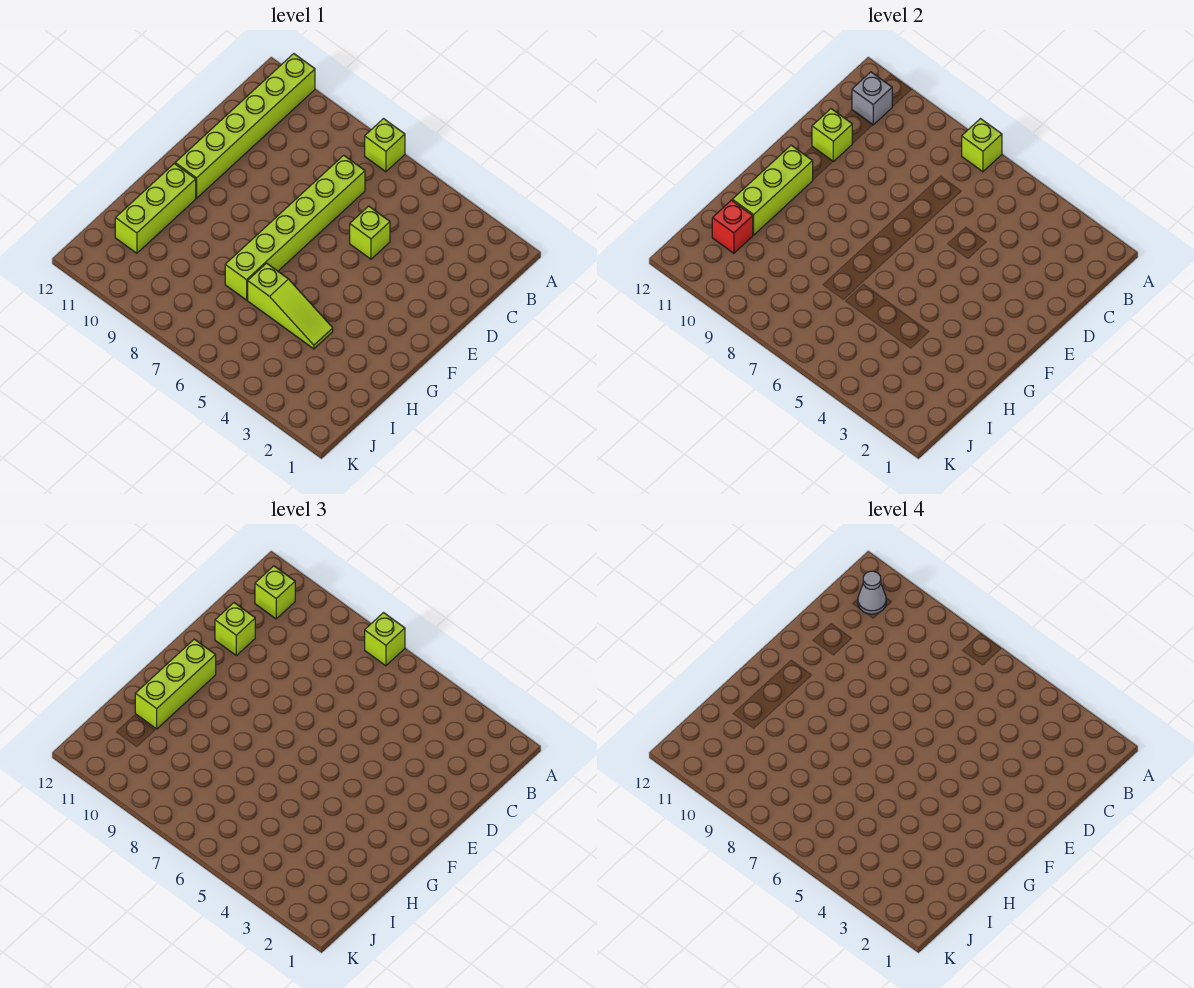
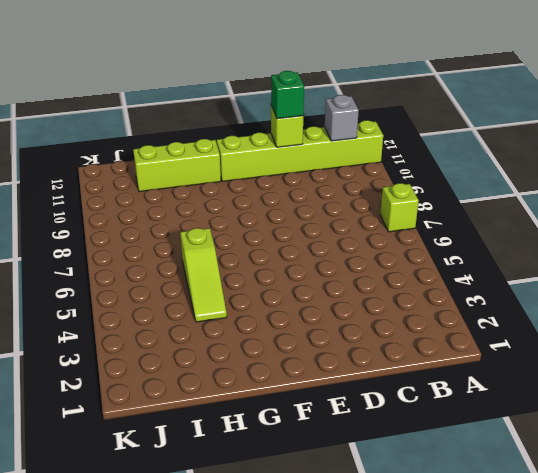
green 1x1 brick [271,71,304,119] -> lime 1x1 brick [215,603,255,655]
none -> lime 1x6 brick [225,155,365,300]
none -> lime 1x1 brick [350,206,390,259]
none -> lime 1x1 brick [962,119,1002,172]

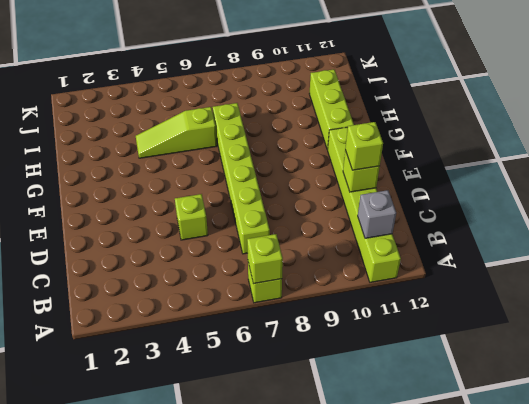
none -> lime 1x3 brick [732,145,813,235]
none -> red 1x1 brick [712,200,753,253]
none -> lime 1x1 brick [365,613,405,666]

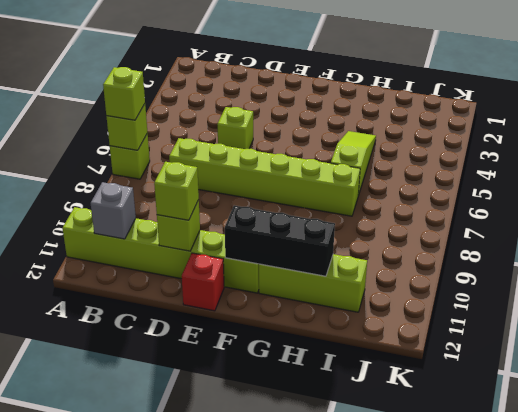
red 1x1 brick [182,253,224,311] -> red 1x1 brick moved to [712,200,753,253]
black 1x3 brick [225,206,335,276] -> lime 1x3 brick [732,145,813,235]
none -> lime 1x1 brick [255,566,295,619]
none -> lime 1x3 brick [135,639,216,729]
none -> grey 1x1 cone [858,571,886,614]

